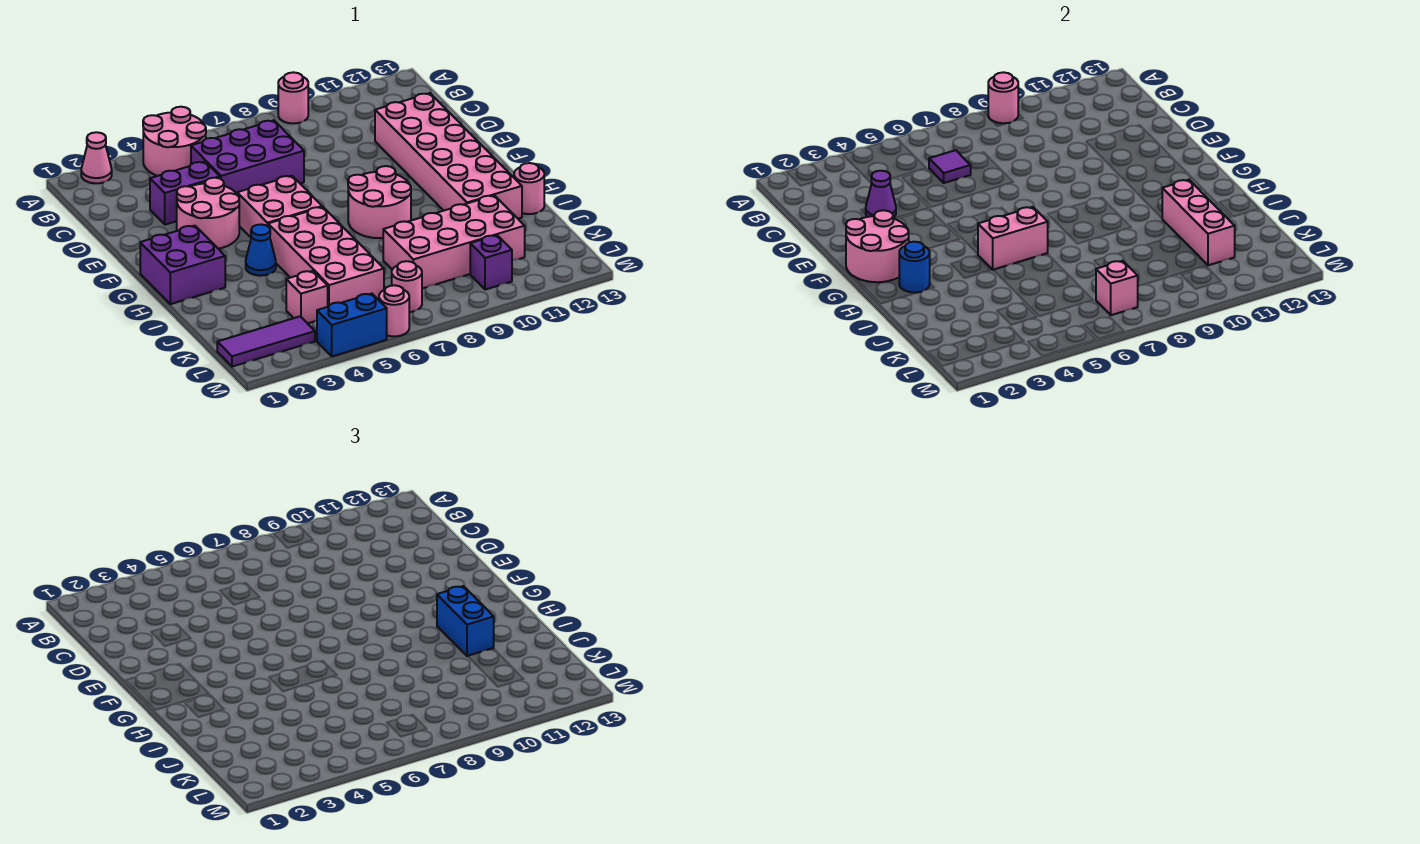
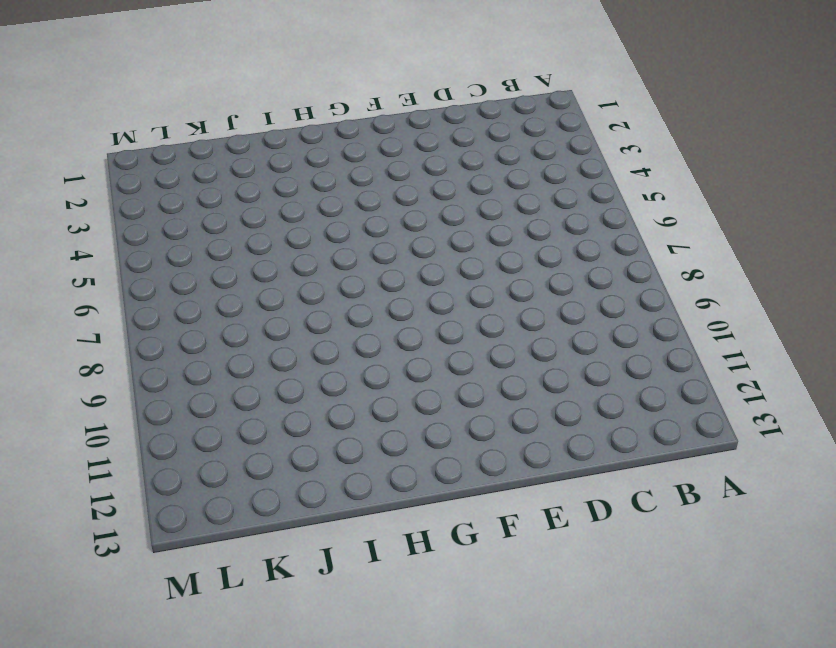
none -> pink 1x1 cone [81,132,112,183]
none -> pink 2x2 round brick [143,107,206,176]
none -> pink 1x1 round brick [278,72,308,123]

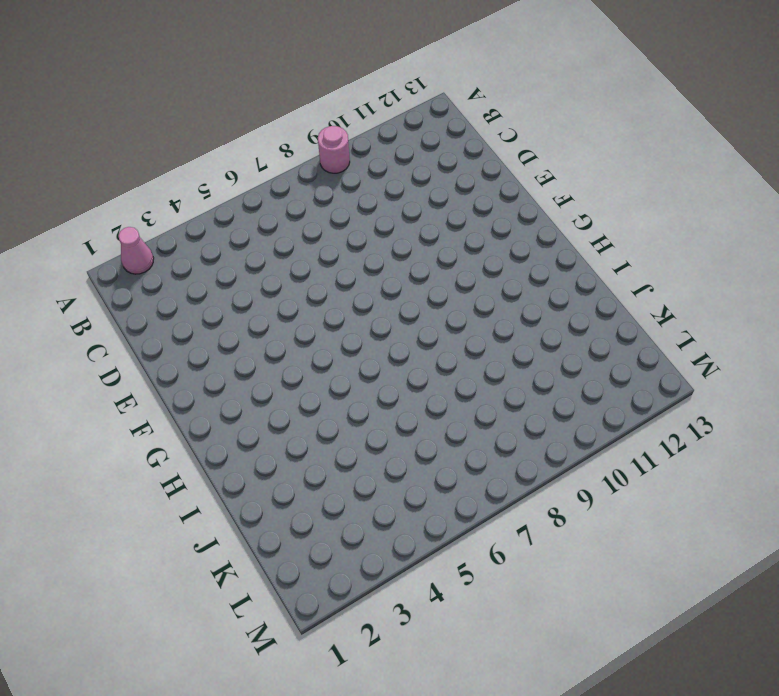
none -> pink 2x2 round brick [143,107,206,176]
none -> purple 2x3 brick [191,120,304,194]
none -> purple 1x2 brick [150,162,220,225]

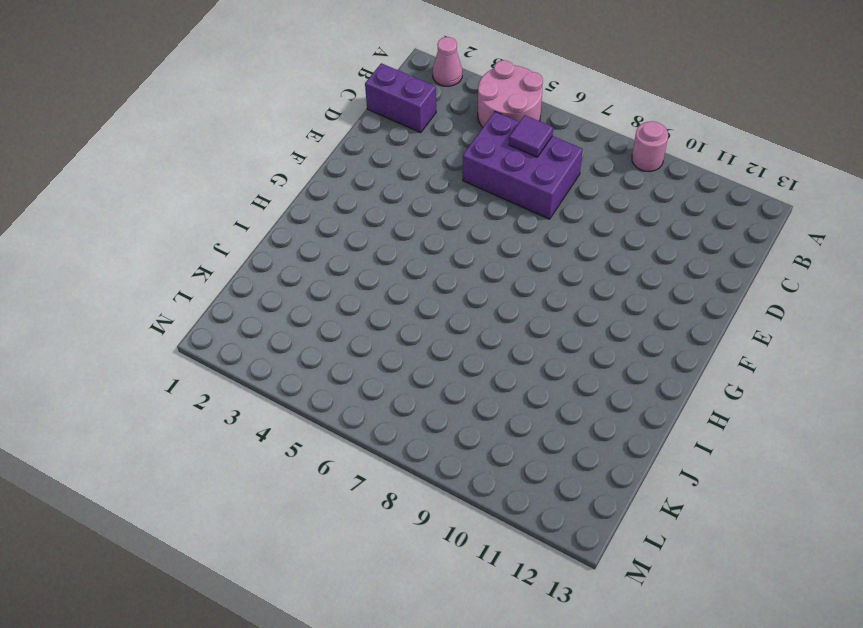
purple 1x2 brick [365,63,436,133] -> purple 1x2 brick moved to [150,162,220,225]
none -> pink 2x6 brick [375,93,522,219]
none -> pink 2x2 round brick [177,178,239,249]
none -> pink 2x2 brick [237,176,322,237]

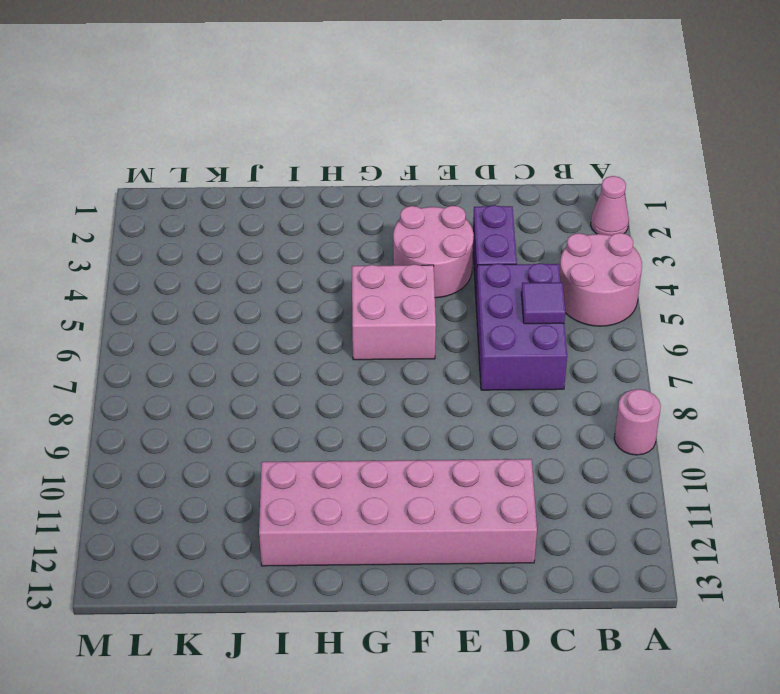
none -> purple 2x2 brick [140,226,225,304]
none -> pink 2x2 round brick [348,166,411,238]
none -> blue 1x1 cone [246,224,276,276]

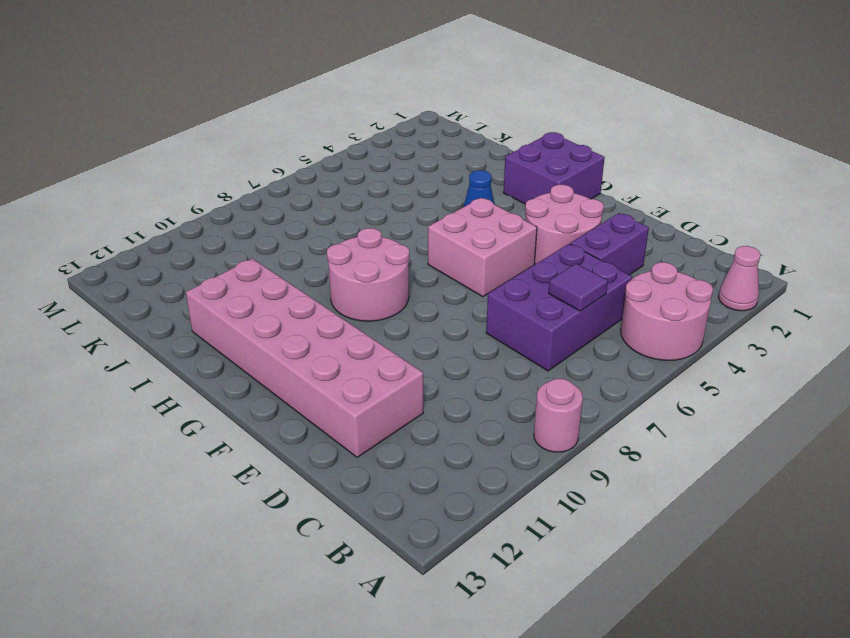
none -> pink 2x4 brick [268,207,384,307]
none -> pink 1x1 round brick [514,163,544,214]
none -> pink 2x4 brick [383,195,525,288]

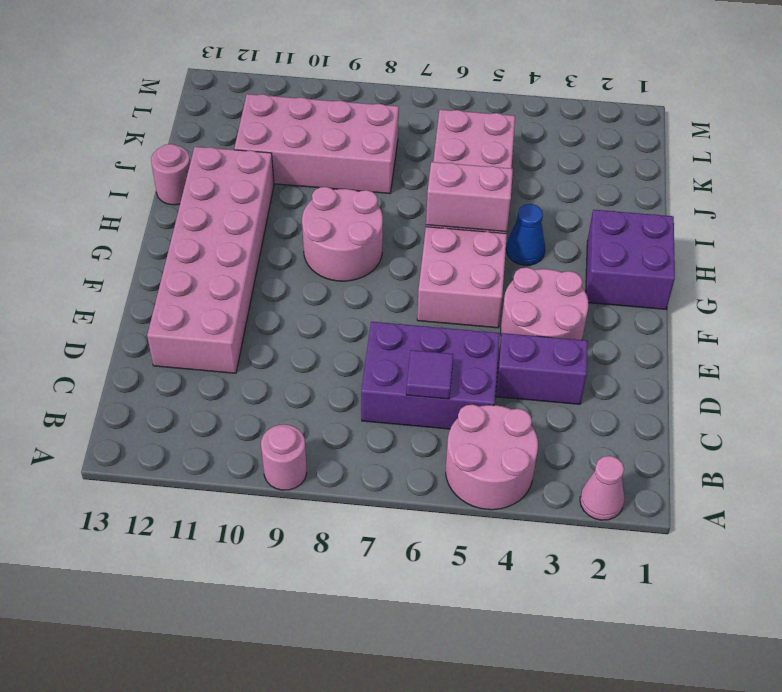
none -> pink 1x1 brick [286,271,328,323]
none -> purple 1x3 tile [217,316,315,367]
none -> pink 1x1 round brick [392,261,422,312]

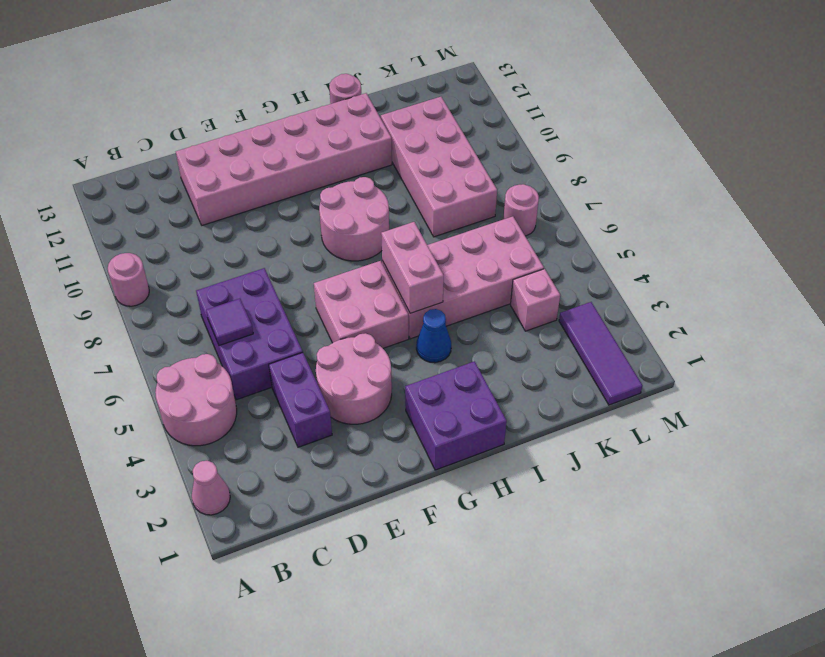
none -> purple 1x1 brick [470,235,512,290]
none -> blue 1x2 brick [317,294,387,356]
none -> pink 1x1 round brick [379,285,409,336]

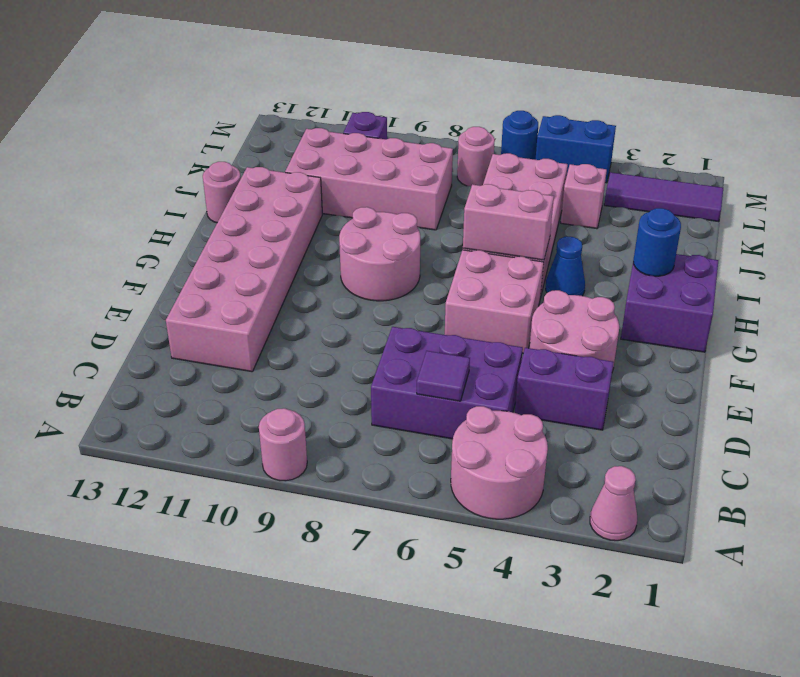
blue 1x1 round brick [501,111,538,159] -> pink 1x1 round brick [379,285,409,336]
none -> pink 1x1 round brick [988,72,1018,123]
none -> purple 1x1 cone [866,171,896,218]
none -> pink 2x2 round brick [846,210,909,282]

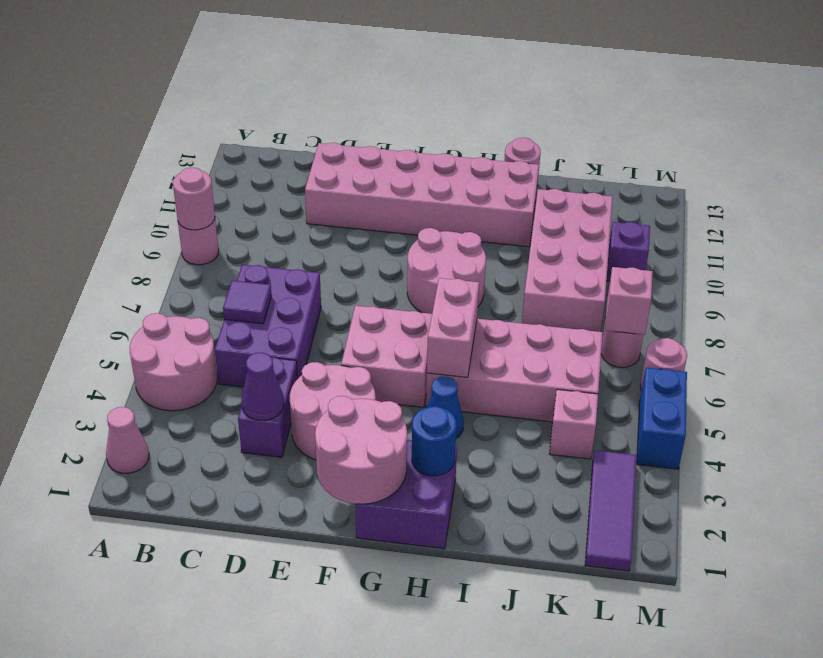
none -> pink 1x3 brick [1162,180,1235,265]
none -> blue 1x2 brick [437,586,494,656]

